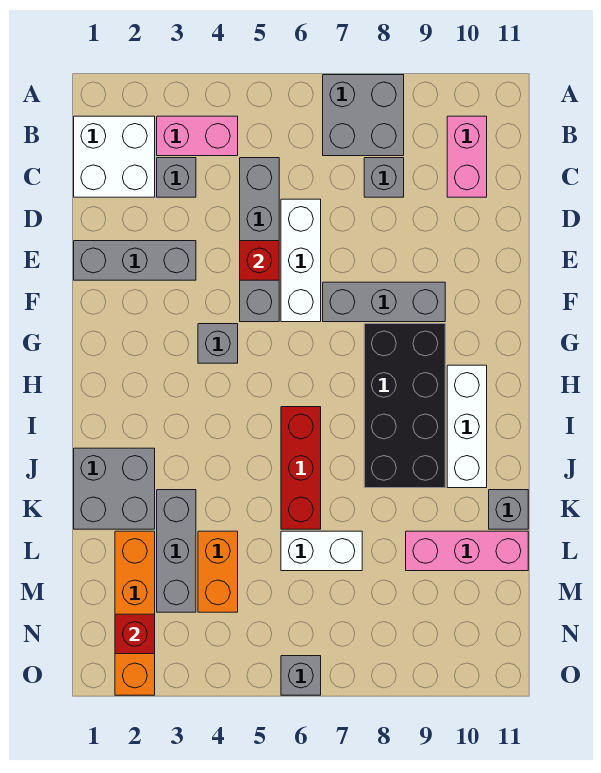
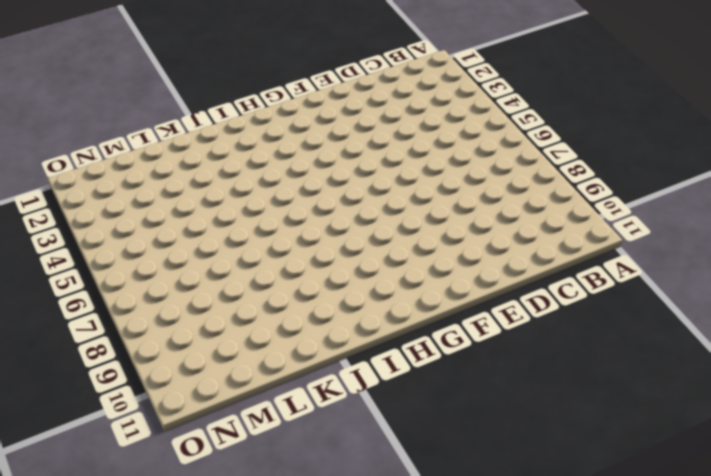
none -> grey 2x2 brick [323,75,404,156]
none -> white 2x2 brick [74,116,155,197]
none -> pink 1x2 brick [157,116,238,156]

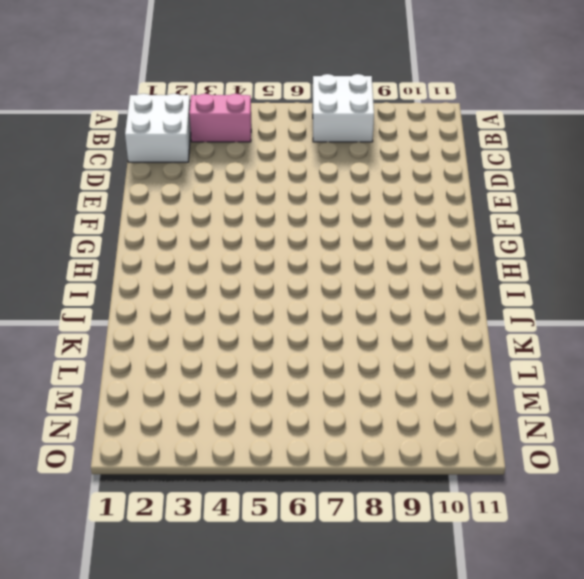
white 2x2 brick [313,74,374,142] -> grey 2x2 brick [323,75,404,156]
none -> pink 1x2 brick [447,116,487,197]
none -> grey 1x1 brick [157,158,196,197]
none -> grey 1x4 brick [240,158,279,322]

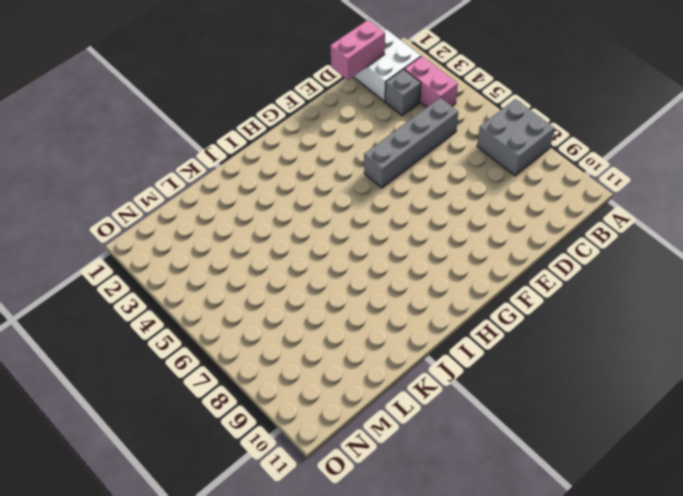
pink 1x2 brick [330,20,385,80] -> pink 1x2 brick moved to [447,116,487,197]
none -> grey 1x1 brick [364,158,404,197]
none -> white 1x3 brick [281,199,321,322]
none -> grey 1x3 brick [74,241,196,280]

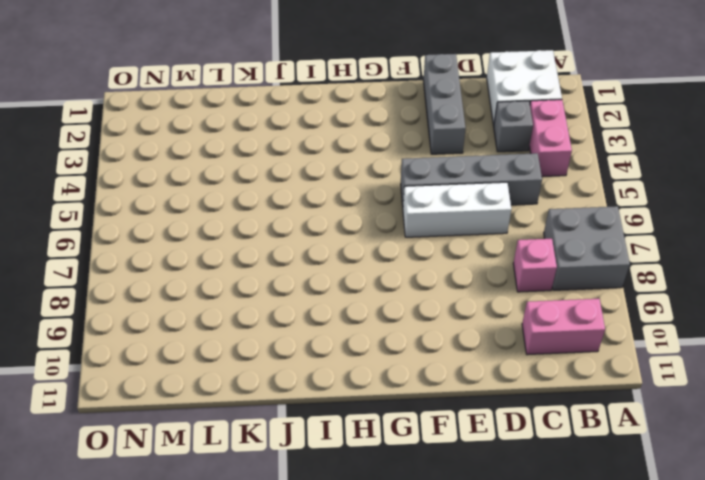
pink 1x1 brick [513,239,557,292] -> grey 1x1 brick [364,158,404,197]
none -> grey 1x3 brick [323,282,445,322]
none -> grey 1x1 brick [198,324,238,363]
none -> black 2x4 brick [364,324,445,488]

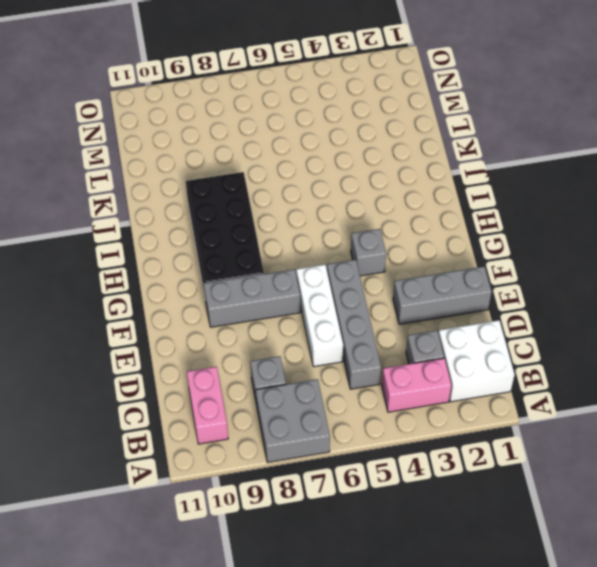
none -> white 1x3 brick [447,365,487,488]
none -> red 1x3 brick [281,407,321,529]
none -> grey 2x2 brick [74,448,155,529]

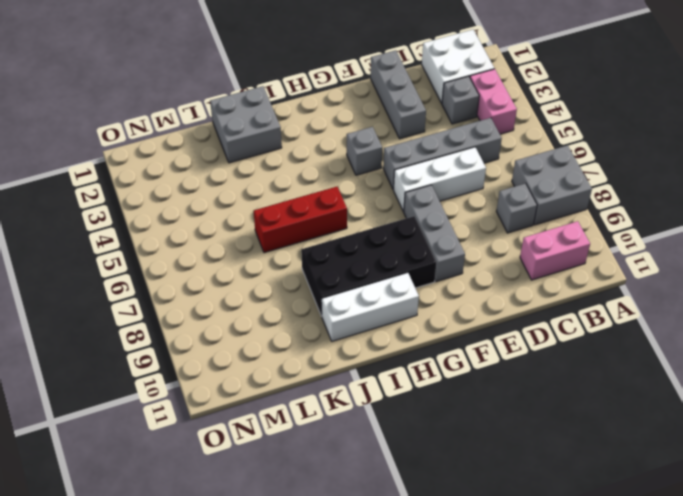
none -> grey 1x3 brick [157,490,196,612]
none -> grey 1x1 brick [489,490,528,529]
none -> orange 1x4 brick [115,531,155,695]

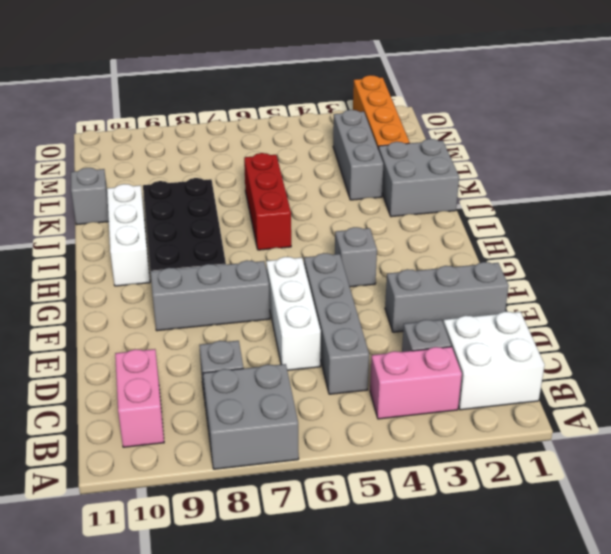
none -> orange 1x2 brick [198,531,238,612]
none -> white 1x2 brick [281,531,362,571]
none -> pink 1x3 brick [406,531,528,571]

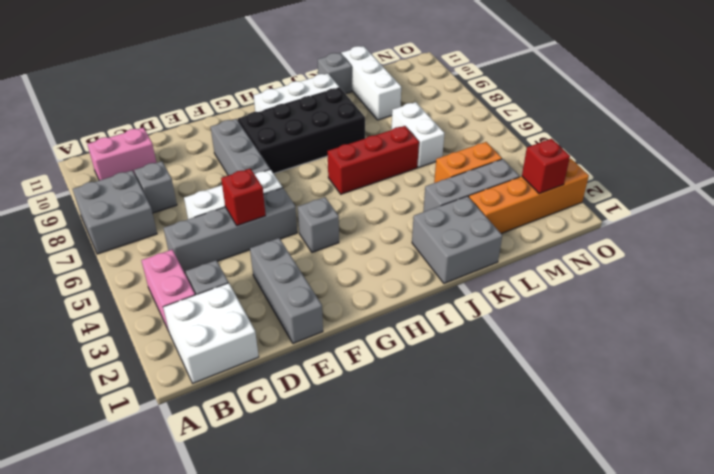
white 1x3 brick [341,46,401,120] -> pink 1x3 brick [406,531,528,571]
none -> grey 1x1 brick [281,656,321,695]

